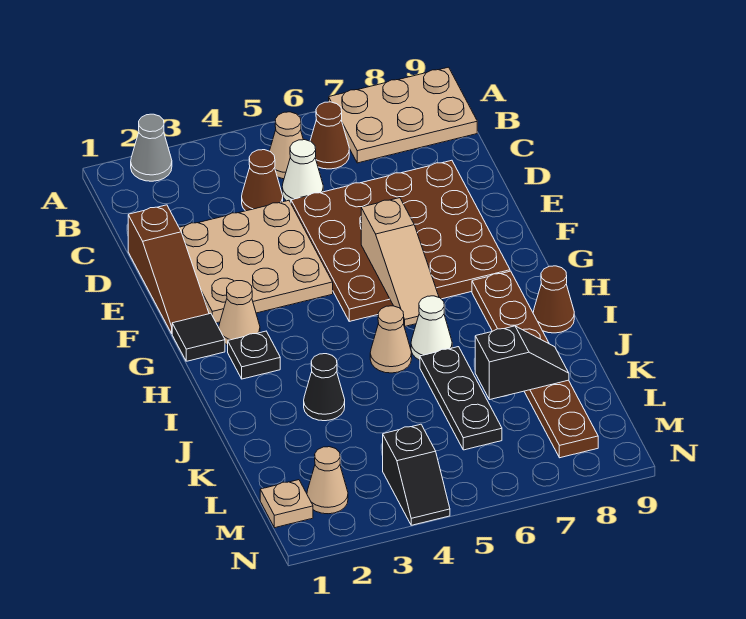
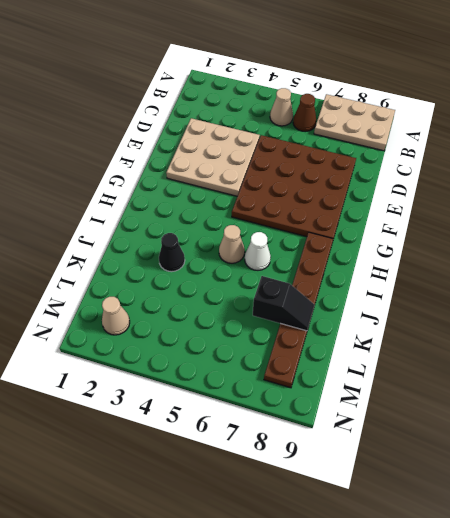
none -> grey 1x1 cone [131,114,172,181]
none -> brown 1x1 cone [242,150,283,211]
none -> white 1x1 cone [282,140,323,203]

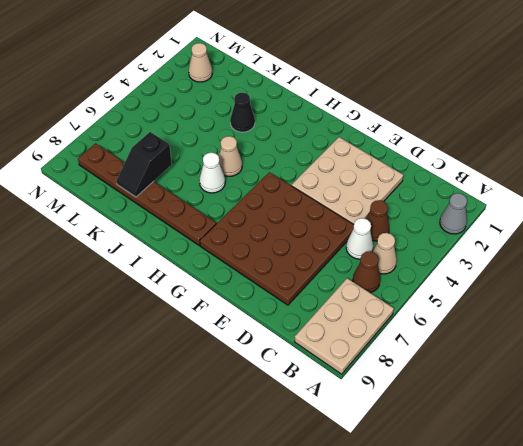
none -> brown 1x3 slope [128,205,209,333]
none -> black 1x1 tile [172,313,225,361]
none -> tan 1x1 cone [219,281,260,345]

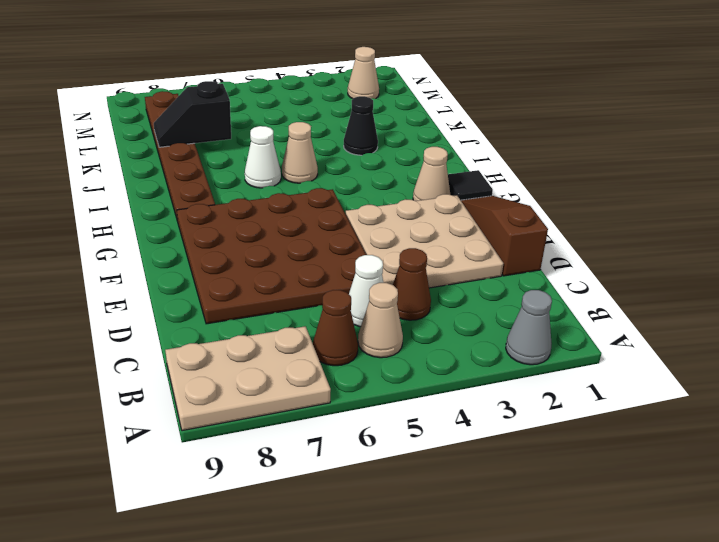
none -> black 1x1 plate [228,331,280,379]
none -> brown 1x1 cone [533,266,574,333]
none -> black 1x3 plate [420,347,502,450]

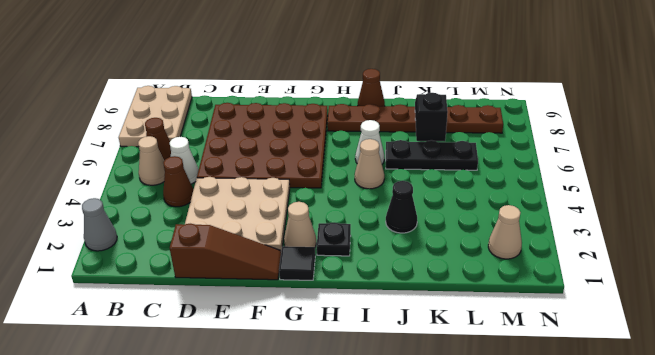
none -> tan 1x1 plate [260,480,313,528]
none -> black 1x2 slope [383,424,450,525]
none -> tan 1x3 slope [361,198,439,326]

